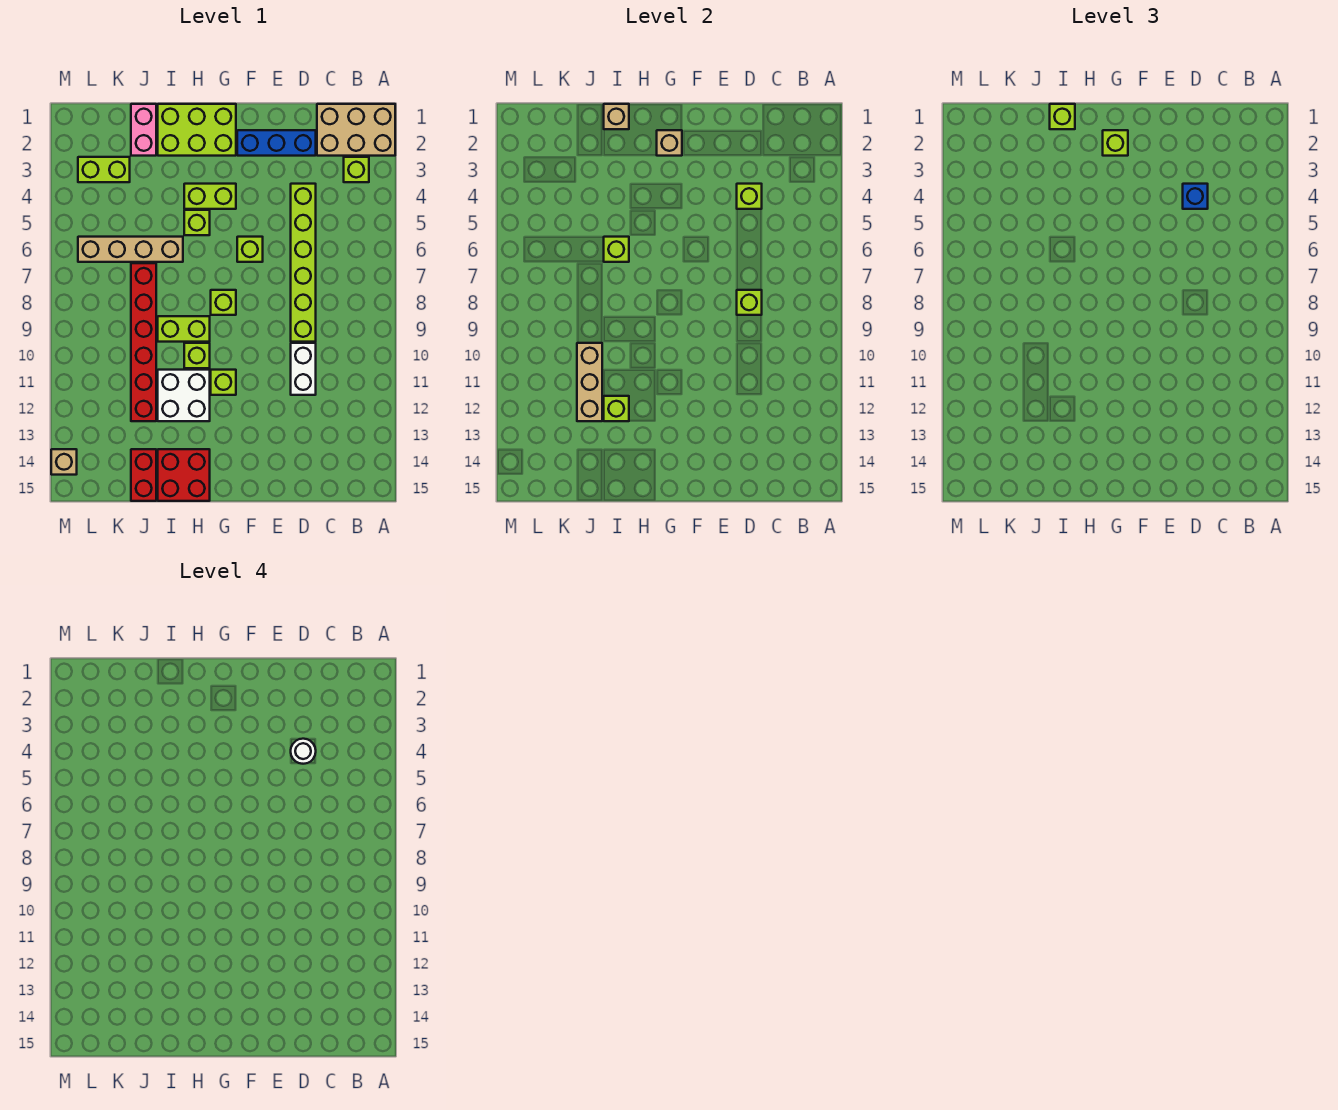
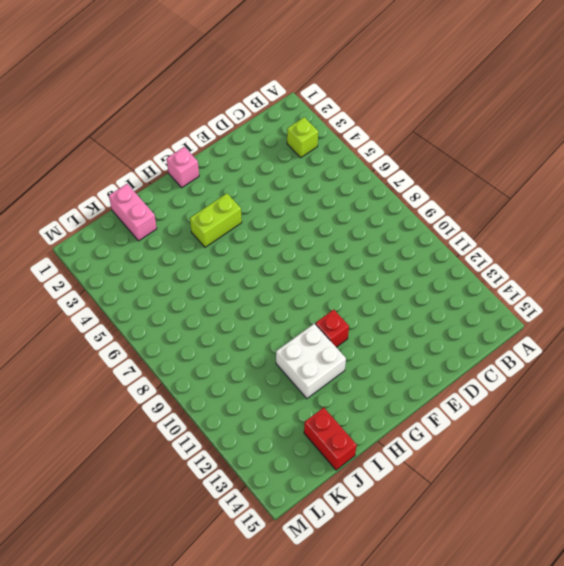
pink 1x1 brick [167,147,199,188] -> lime 2x3 brick [158,104,236,156]
red 1x1 brick [315,310,349,347] -> lime 1x1 brick [211,370,236,395]
none -> tan 2x3 brick [317,104,395,156]
none -> blue 1x3 brick [237,130,316,156]
none -> lime 1x6 brick [291,184,316,342]
none -> white 1x2 brick [291,343,316,395]

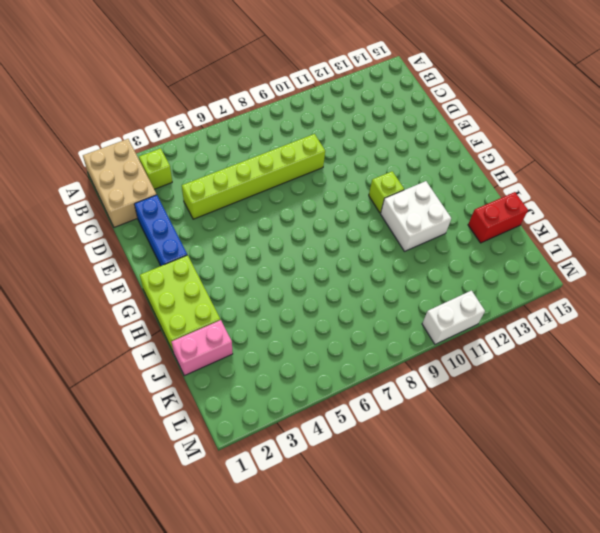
white 1x2 brick [422,291,485,344] -> white 1x2 brick moved to [291,343,316,395]
none -> lime 1x1 brick [237,237,263,262]
none -> lime 1x2 brick [184,184,236,209]
none -> lime 1x1 brick [211,290,236,315]
none -> lime 1x1 brick [184,210,210,235]

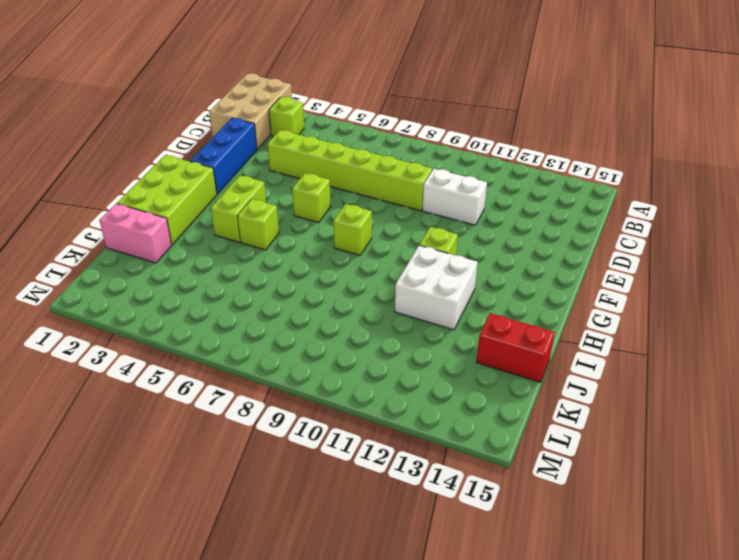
none -> lime 1x2 brick [158,316,210,342]
none -> lime 1x1 brick [184,343,210,368]
none -> red 2x2 brick [158,449,210,501]
none -> tan 1x4 brick [78,237,183,262]

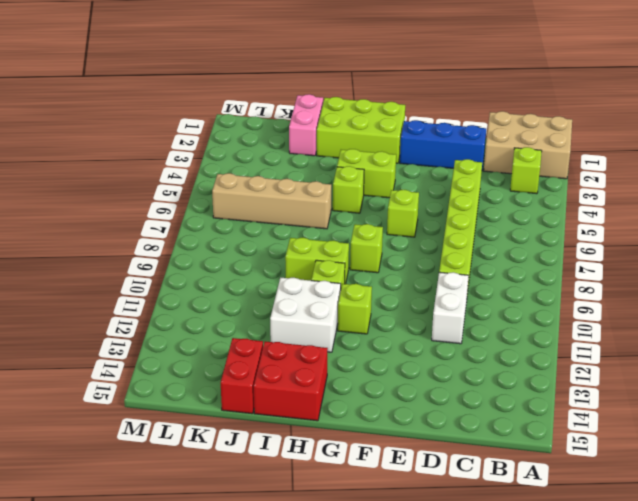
none -> red 1x6 brick [131,263,156,421]
none -> lime 1x2 brick [78,157,130,182]
none -> tan 1x1 brick [51,449,77,475]
none -> lime 1x1 brick [737,184,762,209]

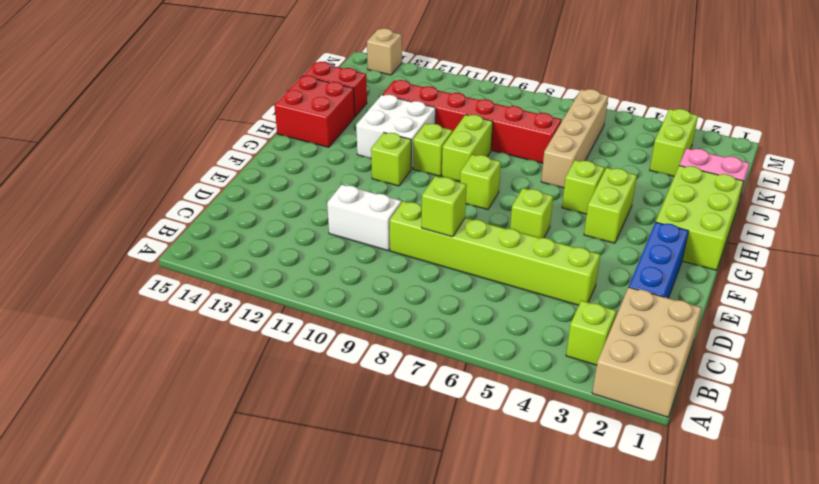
none -> lime 1x1 brick [737,184,762,209]
none -> tan 1x1 brick [657,130,682,156]
none -> tan 1x1 brick [604,104,629,129]
none -> lime 1x1 brick [604,237,629,262]

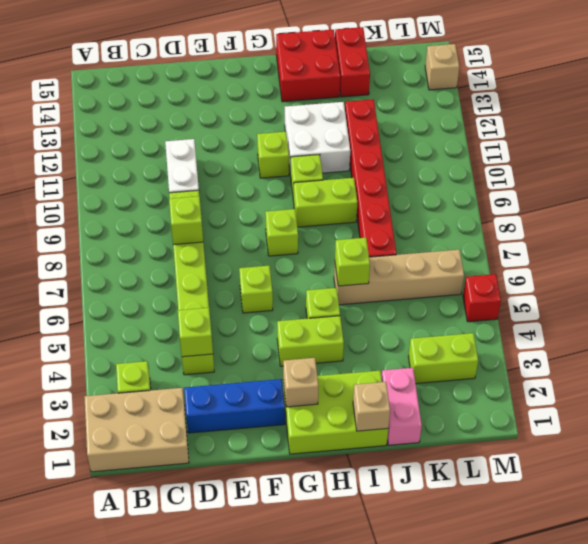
red 1x1 brick [463,274,501,322] -> none
none -> lime 1x1 brick [604,396,629,421]
none -> tan 1x3 brick [577,343,602,421]
none -> blue 1x1 brick [1183,184,1208,209]
none -> lime 1x1 brick [1103,130,1128,156]

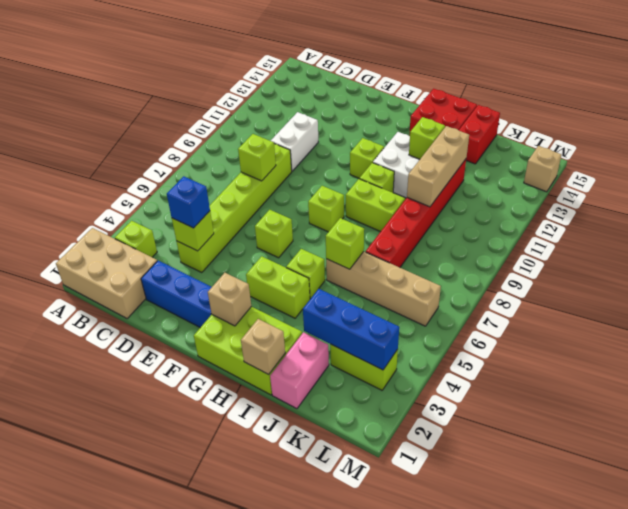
blue 1x3 brick [303,289,399,370] -> none
none -> lime 1x1 brick [1103,130,1128,156]
none -> lime 1x1 brick [1050,104,1075,129]
none -> white 1x1 round brick [291,739,316,764]

